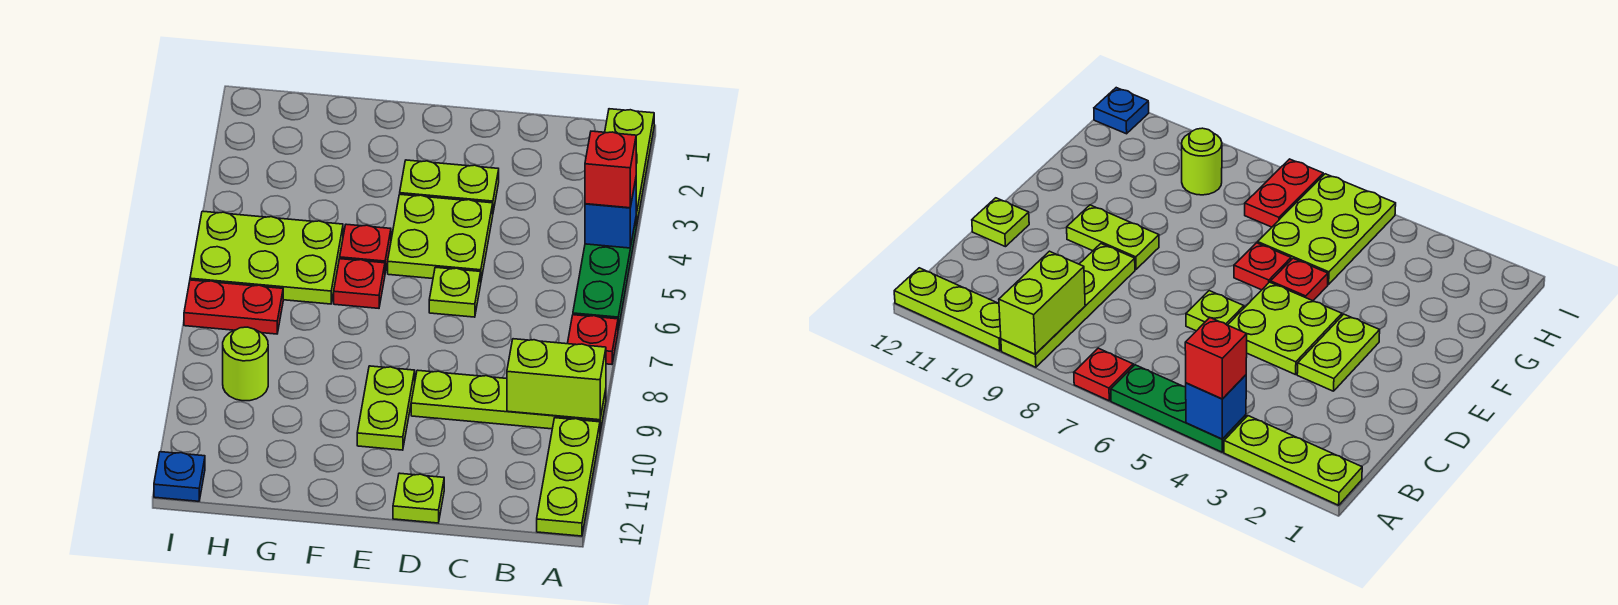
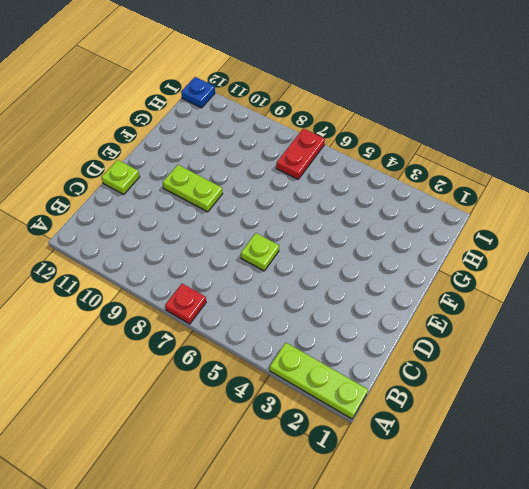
none -> green 1x3 plate [573,220,636,329]
none -> lime 1x4 plate [411,370,606,431]
none -> lime 1x3 plate [537,418,600,536]

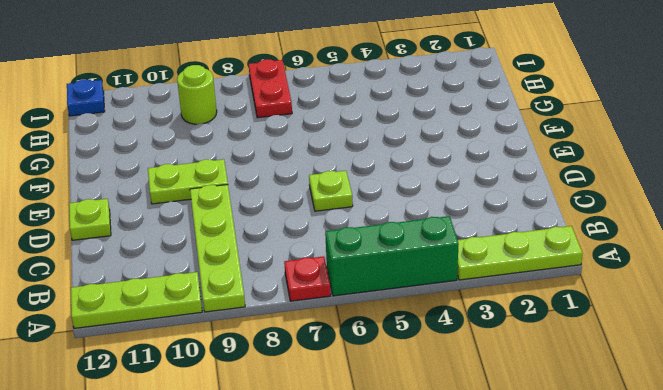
green 1x3 brick [325,216,459,296] -> green 1x3 plate [573,220,636,329]
none -> lime 1x2 plate [400,160,499,211]
none -> lime 2x2 plate [388,194,493,280]
none -> red 1x1 plate [340,224,391,272]

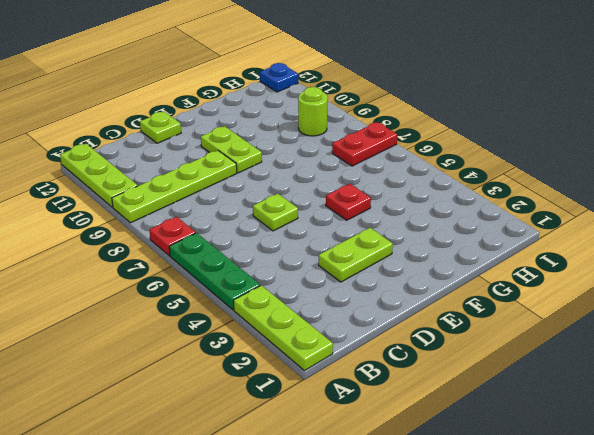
none -> lime 2x2 plate [388,194,493,280]
none -> red 1x1 plate [334,259,385,308]
none -> lime 2x3 plate [190,211,343,304]

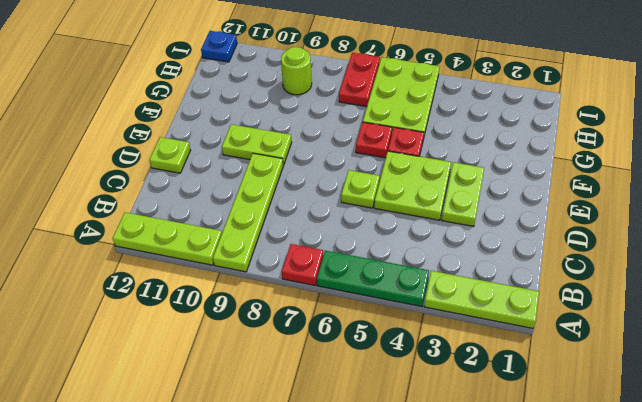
none -> blue 1x1 brick [585,179,636,248]
none -> lime 1x2 brick [507,339,606,420]
none -> red 1x1 brick [585,131,636,208]

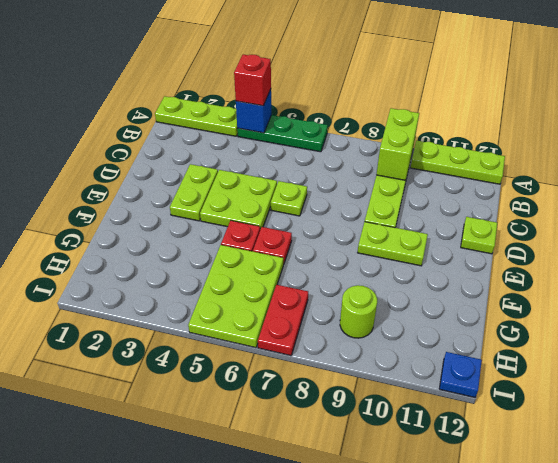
none -> red 1x1 plate [567,315,618,364]

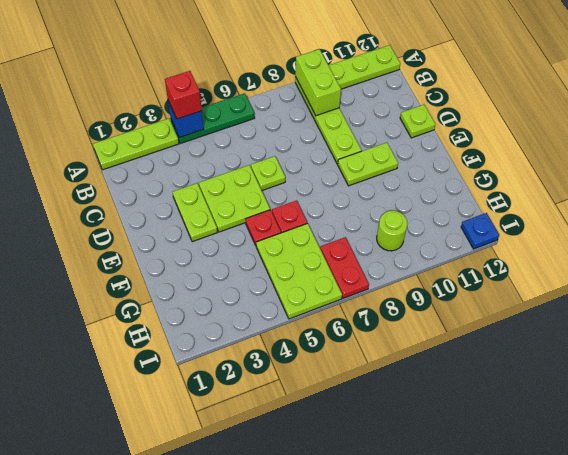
none -> red 1x1 plate [567,315,618,364]

